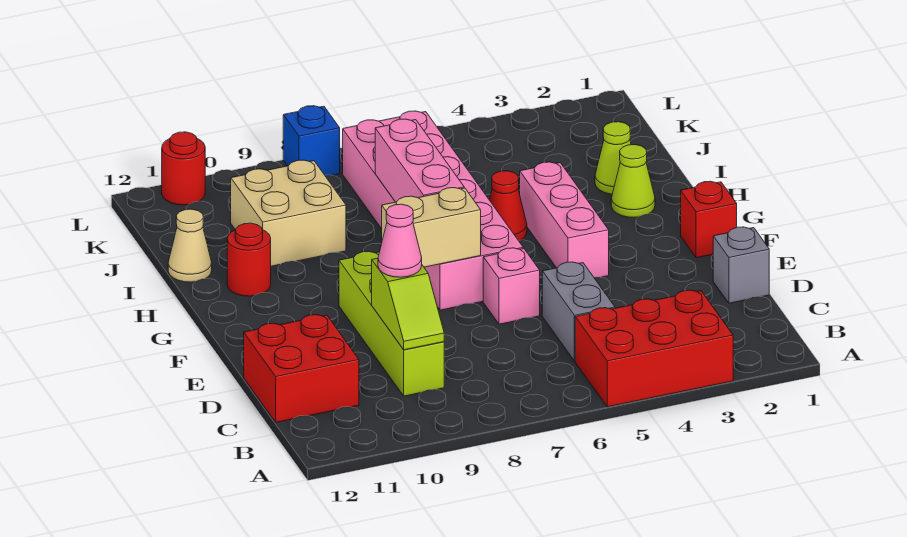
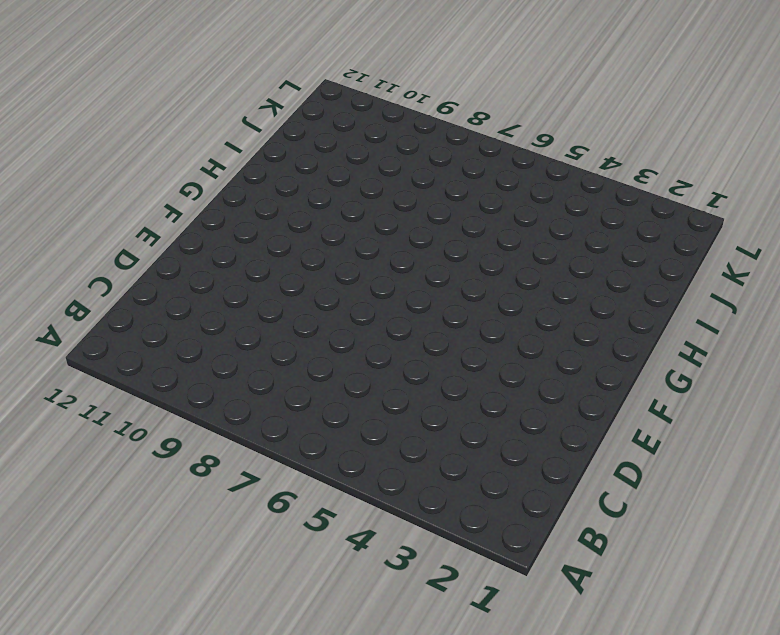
none -> red 2x3 brick [575,290,733,407]
none -> grey 1x2 brick [542,262,615,361]
none -> lime 1x4 brick [339,252,444,396]

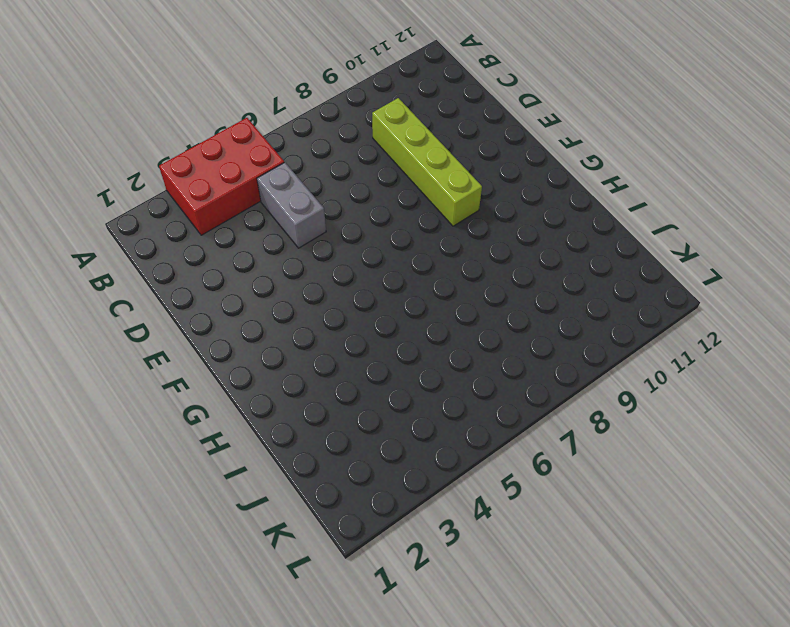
none -> red 2x2 brick [244,315,359,422]
none -> grey 1x1 brick [713,227,769,303]
none -> pink 1x1 brick [483,248,540,324]

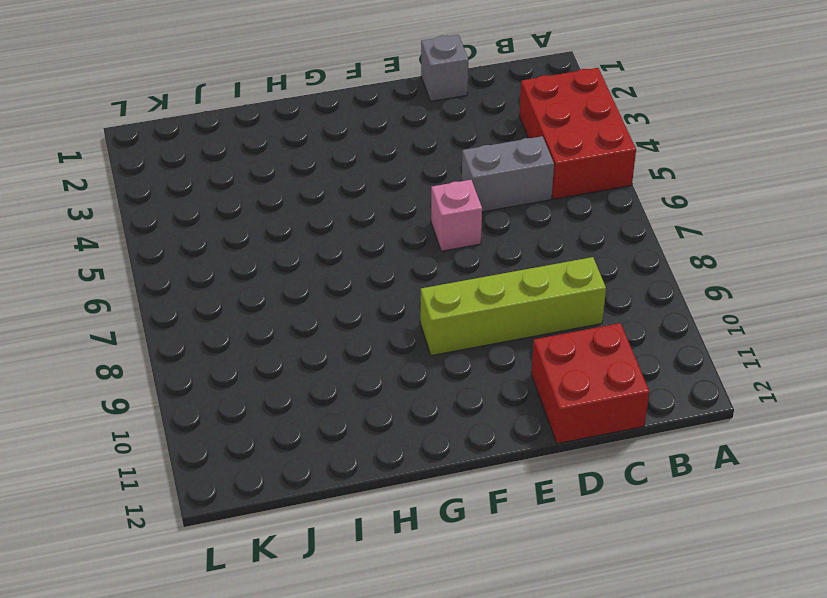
none -> red 1x1 brick [681,181,737,258]
none -> pink 1x3 brick [520,162,609,277]
none -> pink 2x6 brick [343,111,523,310]

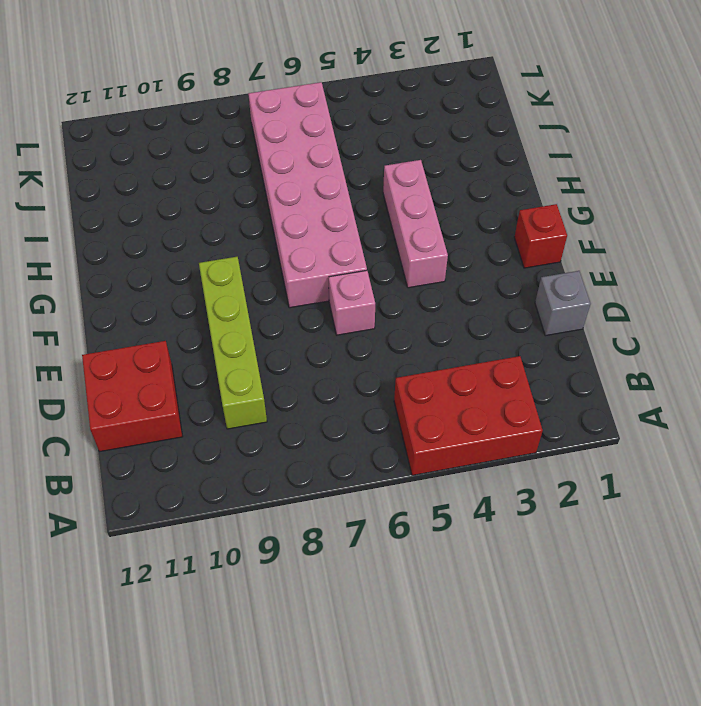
none -> grey 1x2 brick [542,262,615,361]
none -> lime 1x1 cone [611,145,655,217]
none -> red 1x1 cone [490,171,527,240]

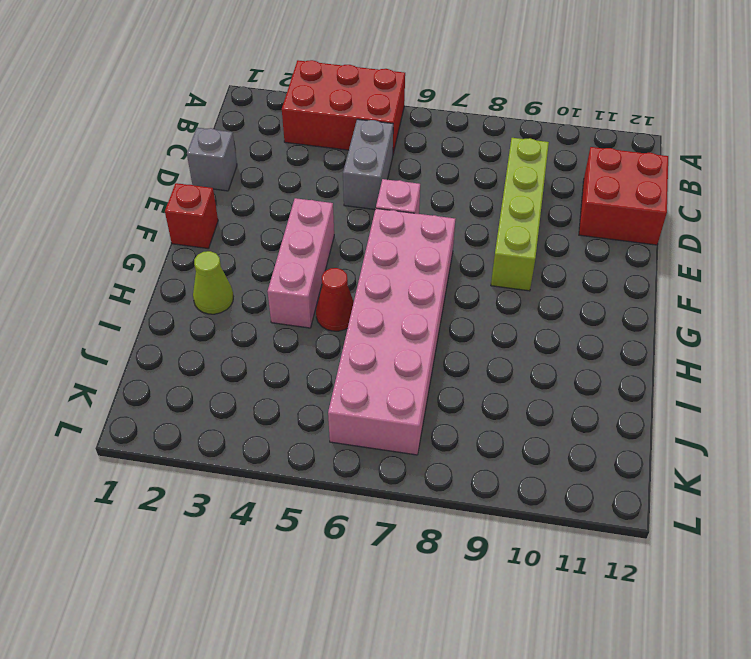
none -> red 1x1 round brick [227,223,271,296]
none -> lime 1x1 cone [595,122,631,194]
none -> tan 2x2 brick [231,160,346,266]

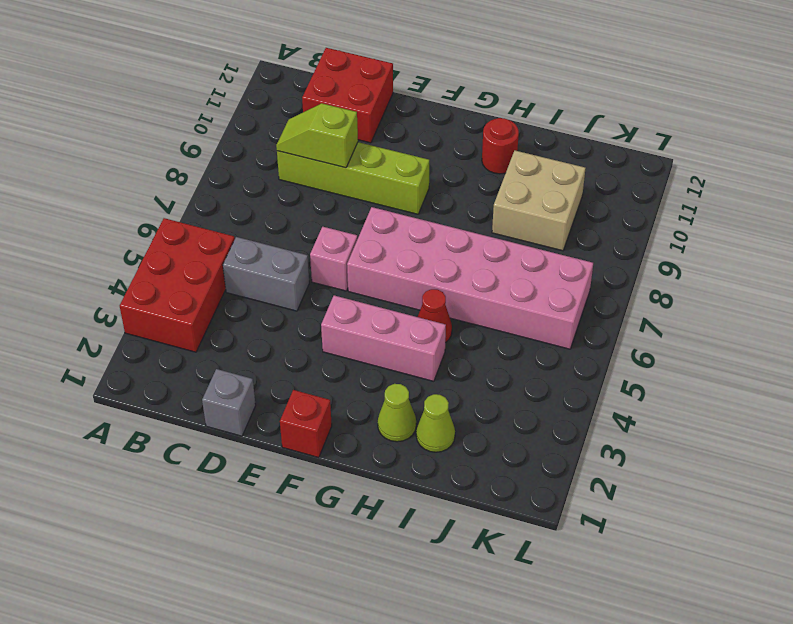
none -> tan 1x1 cone [168,209,212,282]
none -> blue 1x1 brick [283,106,340,175]
none -> red 1x1 round brick [162,132,205,205]

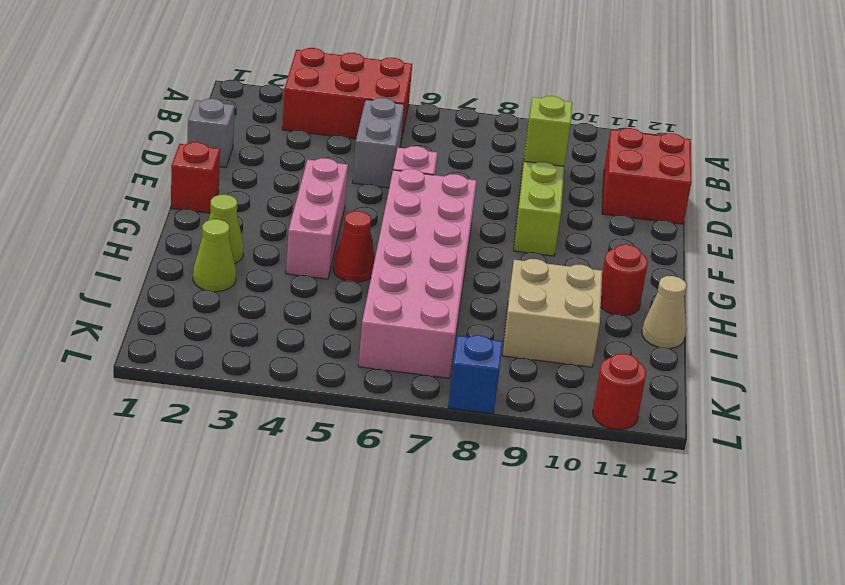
none -> tan 1x2 brick [382,188,481,267]
none -> pink 1x3 brick [375,119,464,202]
none -> pink 1x1 cone [378,204,422,277]

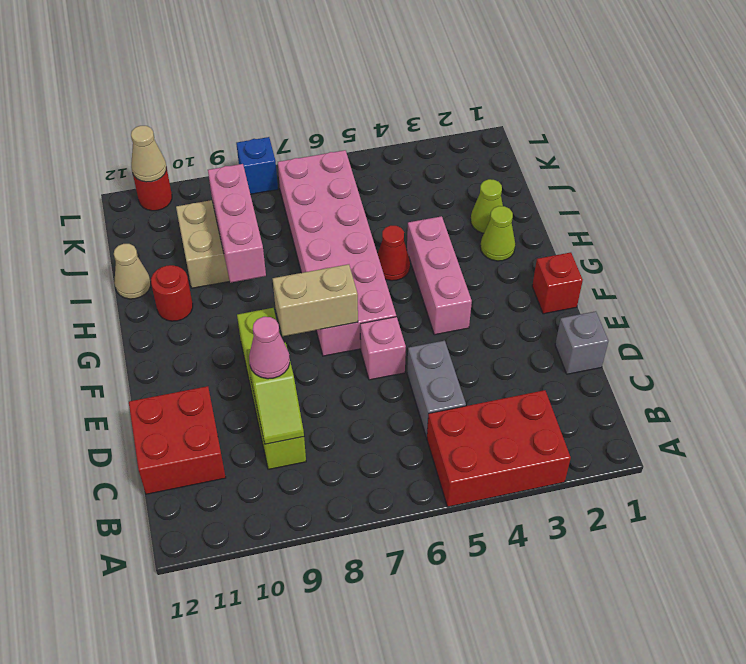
pink 1x3 brick [208,164,266,283] -> pink 1x3 brick moved to [375,119,464,202]
tan 1x1 cone [131,126,166,182] -> none

